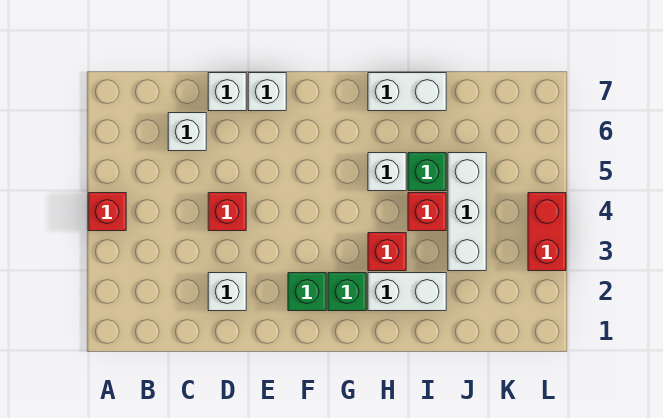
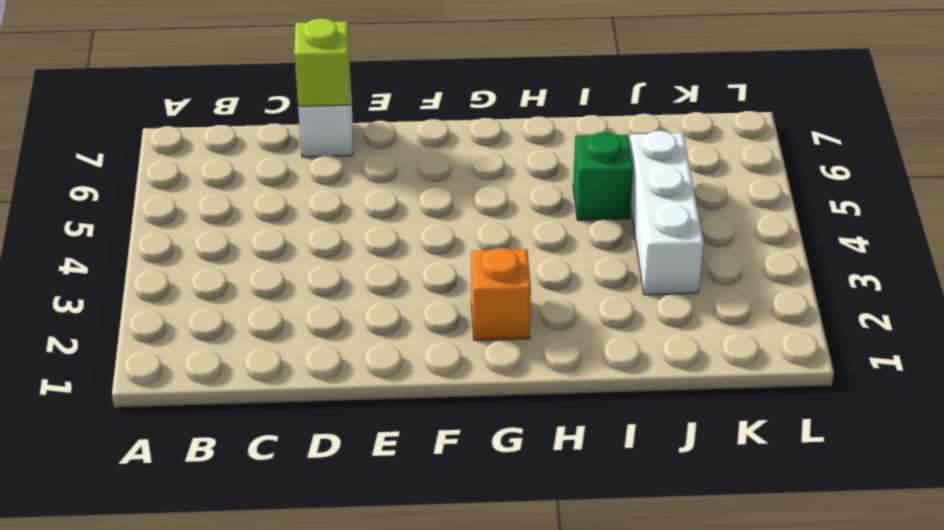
lime 1x1 brick [294,18,350,106] -> none
orange 1x1 brick [471,248,531,340] -> green 1x1 brick [328,273,366,311]
none -> red 1x1 brick [88,193,126,231]
none -> white 1x1 brick [168,113,206,151]
none -> white 1x1 brick [208,273,246,311]

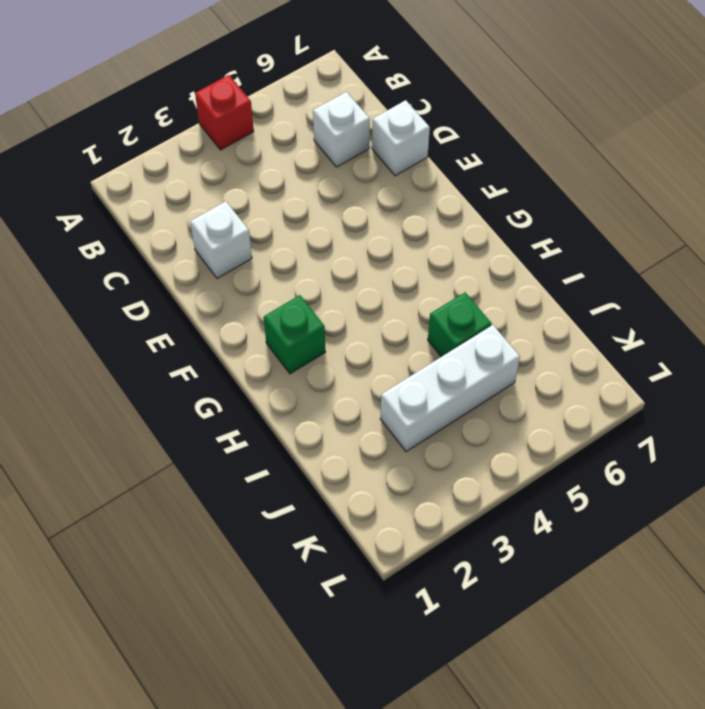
none -> red 1x1 brick [208,193,246,231]
none -> white 1x1 brick [248,73,286,111]
none -> green 1x1 brick [288,273,326,311]

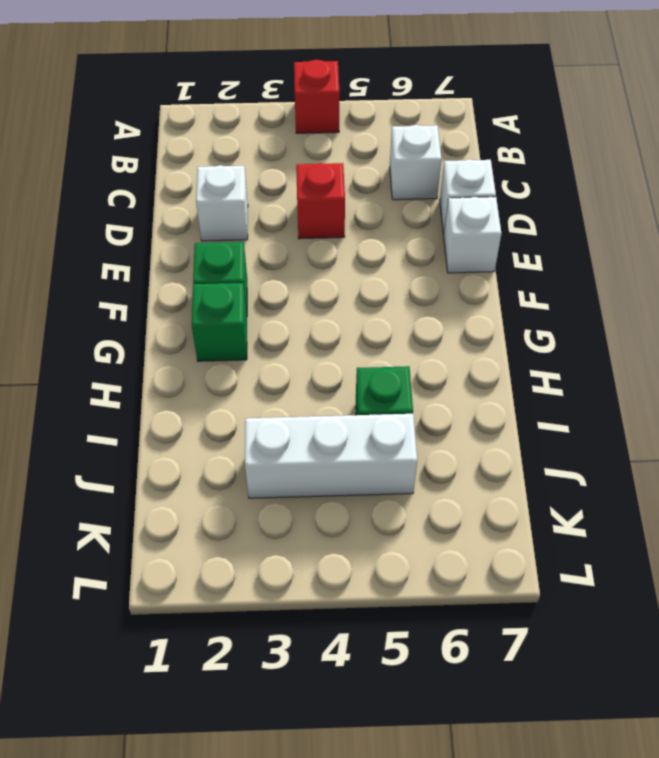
none -> white 1x2 brick [368,273,446,311]
none -> red 1x1 brick [368,233,406,271]
none -> white 1x1 brick [368,153,406,191]

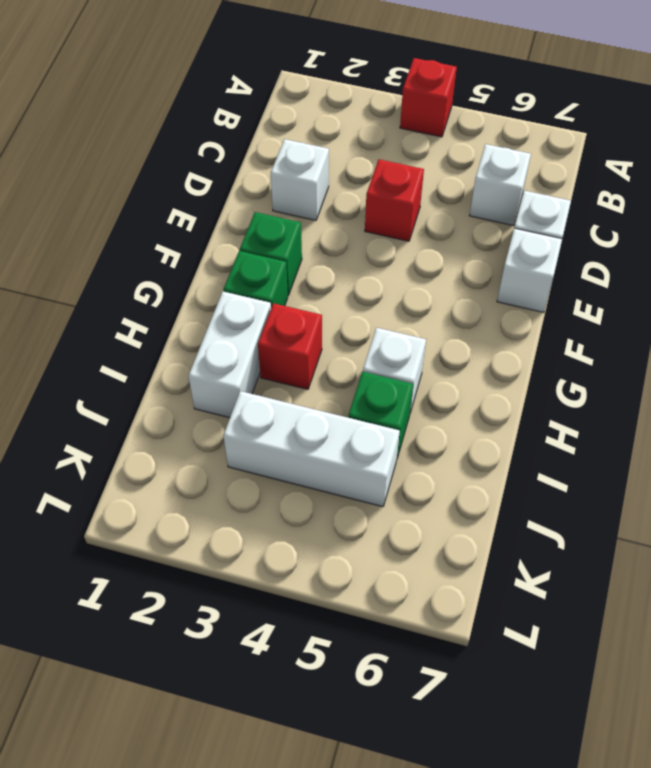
none -> white 1x2 brick [368,73,446,111]
none -> red 1x1 brick [408,193,446,231]
none -> red 1x2 brick [528,193,566,271]

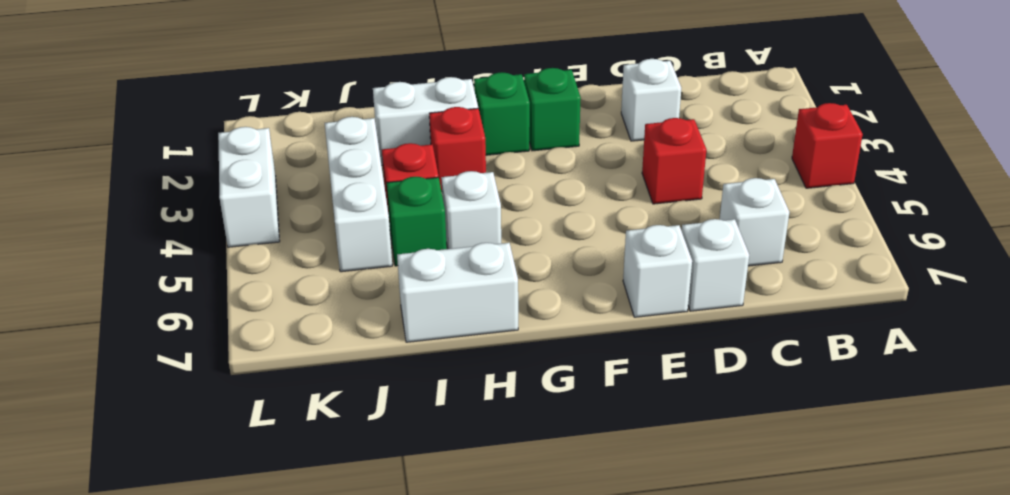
white 1x2 brick [218,127,280,247] -> red 1x2 brick [528,193,566,271]

